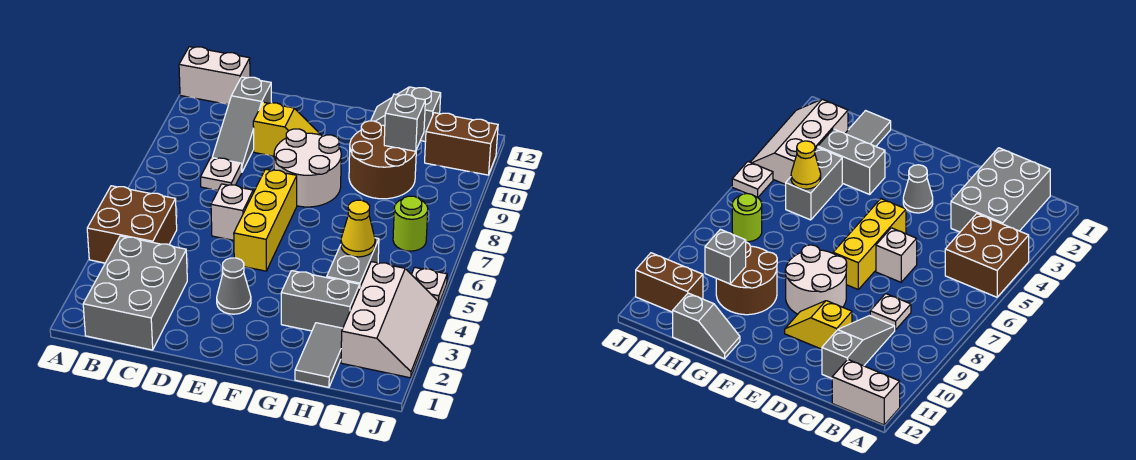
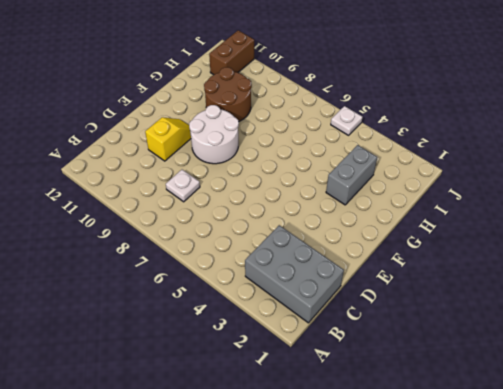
none -> brown 2x2 brick [87,186,177,263]
none -> white 1x2 brick [179,47,250,105]
none -> grey 1x3 slope [212,77,272,172]

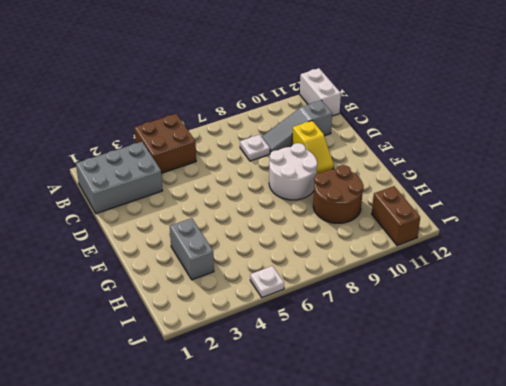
none -> white 1x1 brick [211,184,253,240]
none -> grey 1x1 cone [217,258,251,314]
none -> yellow 1x3 brick [234,169,297,271]

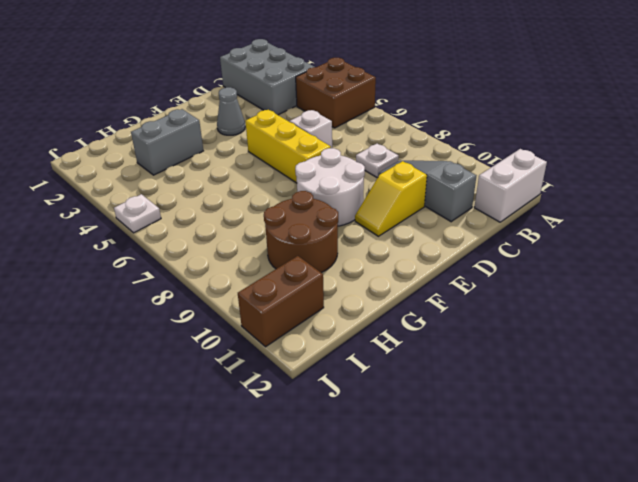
none -> grey 1x2 slope [371,87,441,142]
none -> grey 1x2 tile [295,323,343,387]
none -> grey 1x2 brick [327,238,379,287]

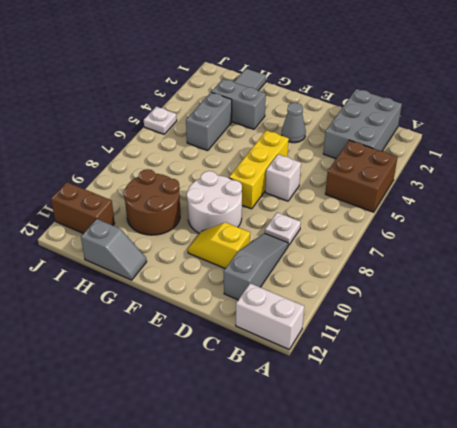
none -> white 2x3 slope [341,262,438,378]
none -> lime 1x1 round brick [393,196,428,251]
none -> yellow 1x1 cone [341,200,375,257]

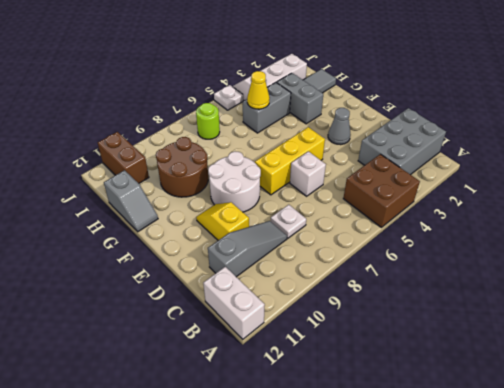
none -> grey 1x1 brick [384,94,425,151]

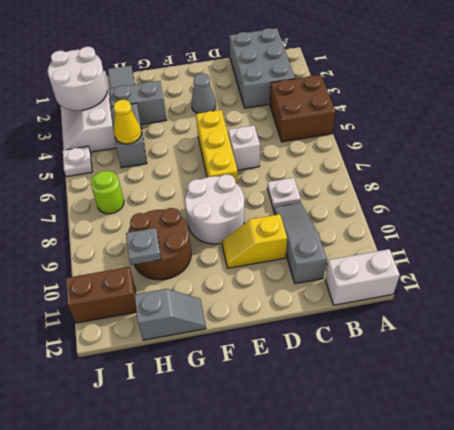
grey 1x1 plate [126,228,161,265] -> grey 1x1 brick [384,94,425,151]
white 2x2 round brick [48,47,107,111] -> none

